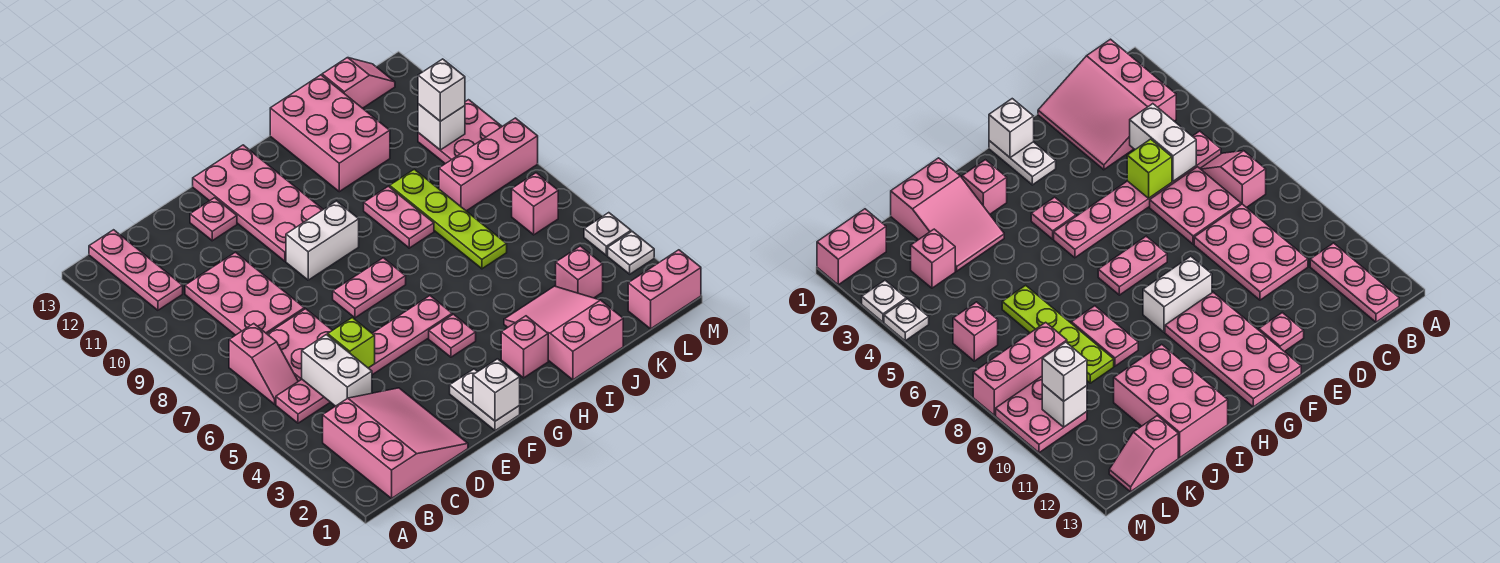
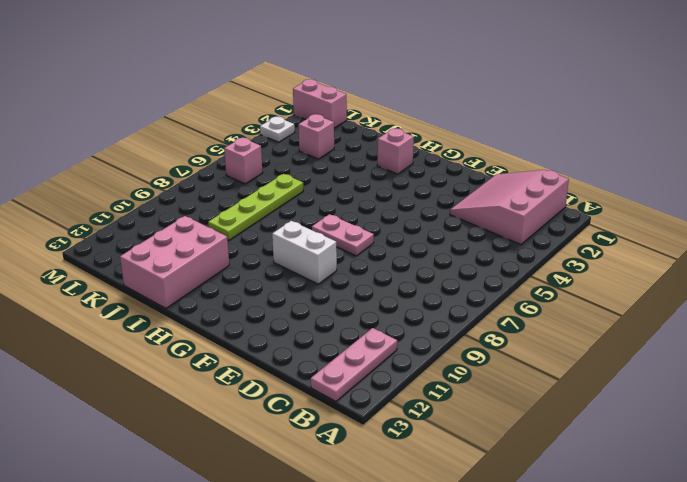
none -> pink 1x6 plate [276,296,452,423]
none -> pink 1x2 slope [229,324,298,404]
none -> pink 2x2 plate [268,309,332,381]
none -> pink 2x3 plate [185,252,304,335]

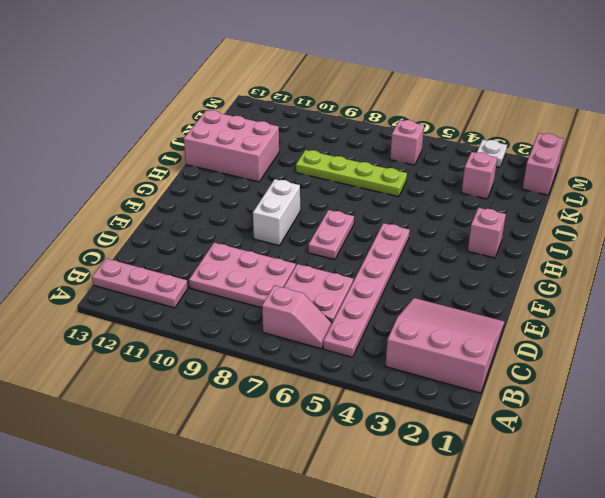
none -> pink 1x1 plate [190,198,237,241]
none -> white 1x2 plate [450,369,520,431]
none -> pink 2x4 plate [193,145,323,261]
none -> pink 1x1 plate [429,314,476,357]

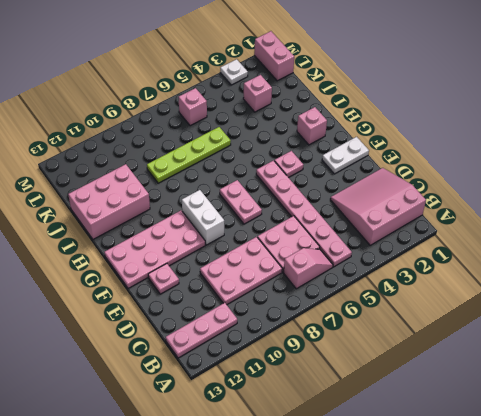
none -> pink 2x3 slope [504,286,623,380]
none -> pink 1x2 plate [364,186,434,248]
none -> pink 1x3 brick [439,118,538,211]
none -> pink 1x2 slope [322,58,395,108]

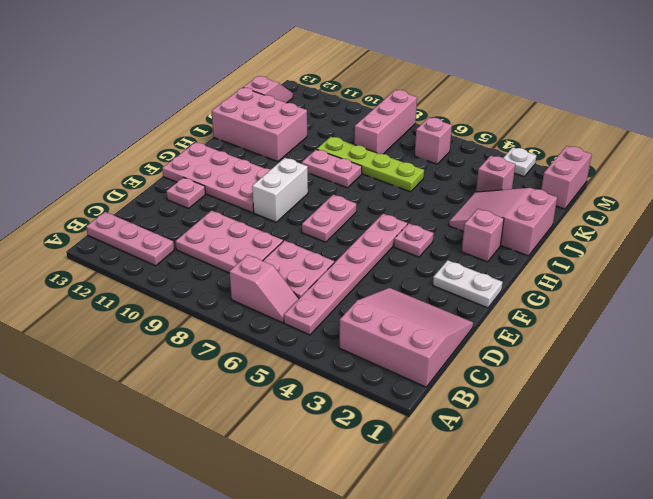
none -> pink 2x2 plate [418,100,502,164]
none -> white 1x1 plate [584,213,631,255]
none -> white 1x2 brick [302,335,372,406]
none -> lime 1x1 brick [328,318,375,368]

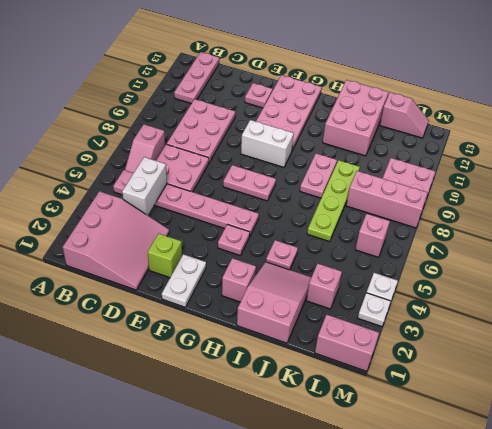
lime 1x1 brick [148,233,182,278] -> lime 1x1 brick moved to [328,318,375,368]
pink 1x1 plate [266,240,298,270] -> none
none -> white 1x1 brick [473,359,520,421]
none -> white 1x1 brick [418,104,465,150]
none -> white 1x1 brick [418,59,465,121]

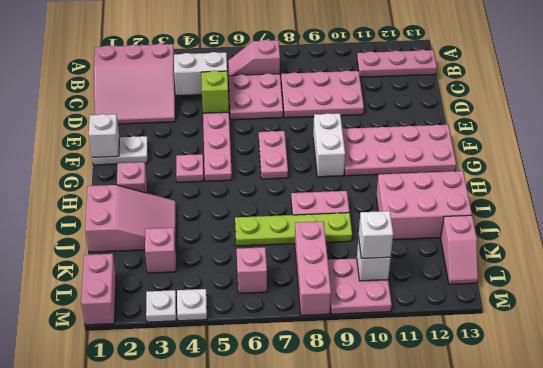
none -> pink 1x1 plate [190,198,237,241]

